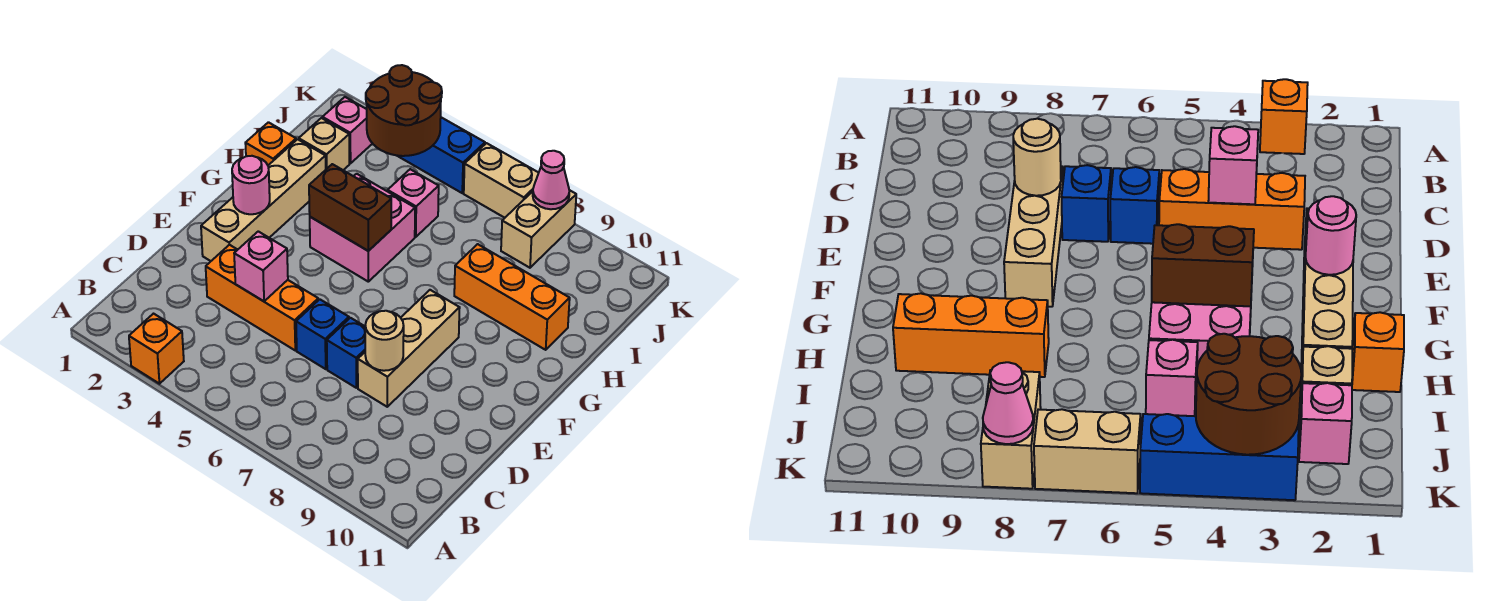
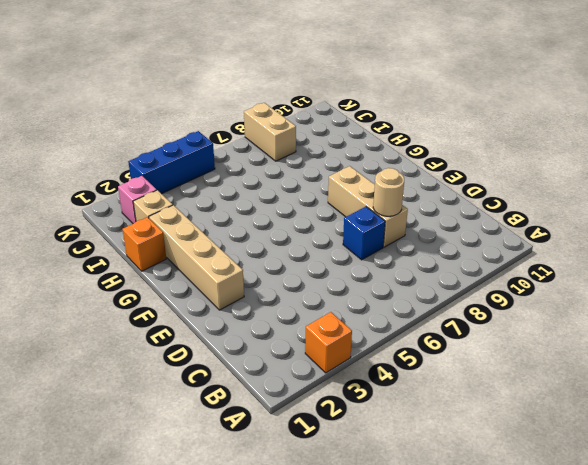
none -> orange 1x3 brick [206,245,318,350]
none -> blue 1x1 brick [296,299,349,369]
none -> pink 2x2 brick [310,174,415,282]

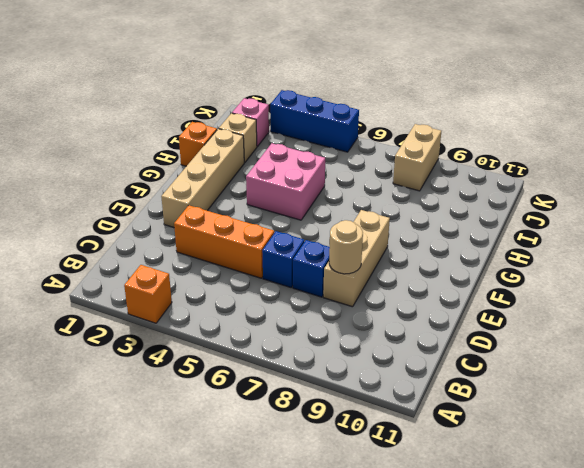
none -> orange 1x3 brick [454,244,570,350]
none -> pink 1x1 brick [388,169,439,237]
none -> tan 1x2 brick [464,143,538,218]

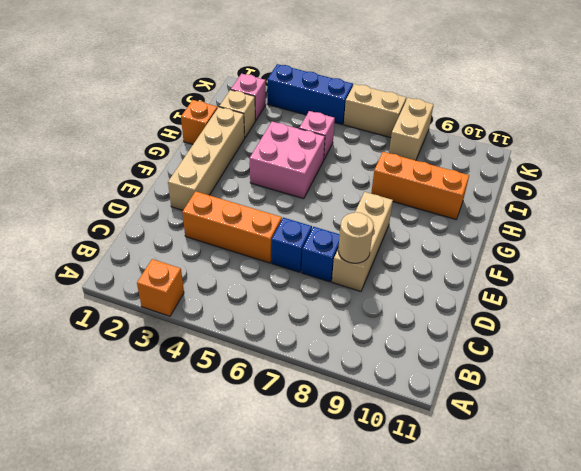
none -> pink 1x1 brick [234,231,288,301]
none -> pink 1x1 round brick [232,156,270,214]
none -> brown 1x2 brick [309,164,391,251]

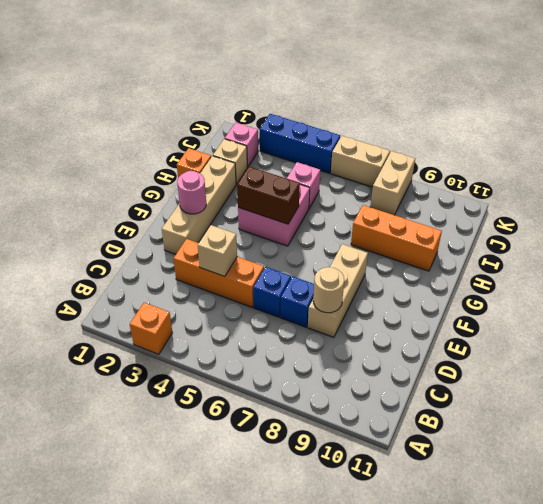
tan 1x1 brick [198,225,237,277] -> pink 1x1 brick [234,231,288,301]
none -> brown 2x2 round brick [366,65,442,156]
none -> pink 1x1 cone [533,151,569,209]

